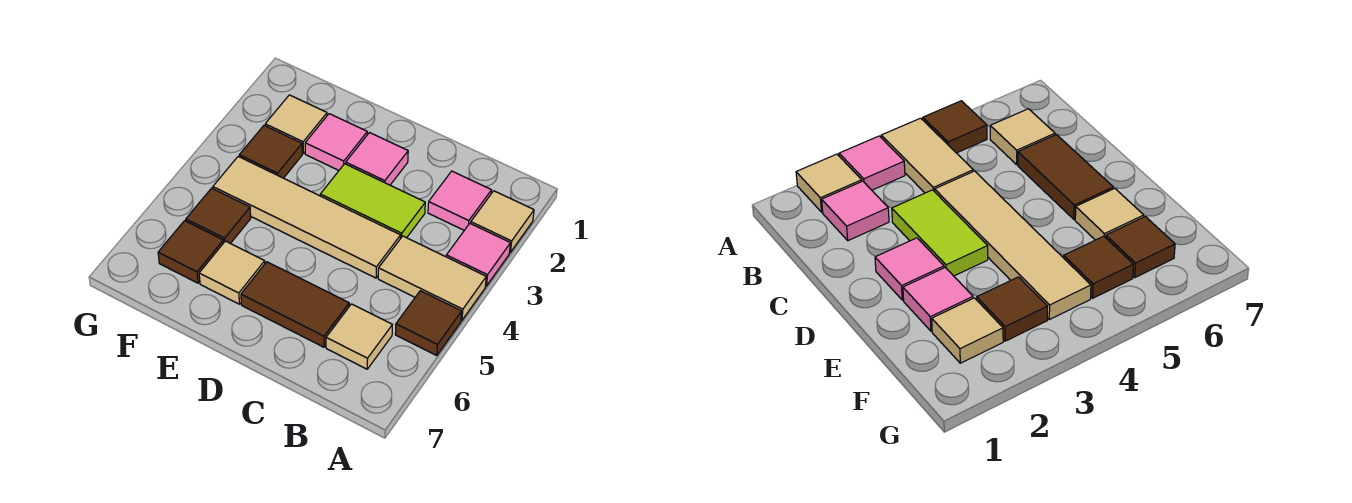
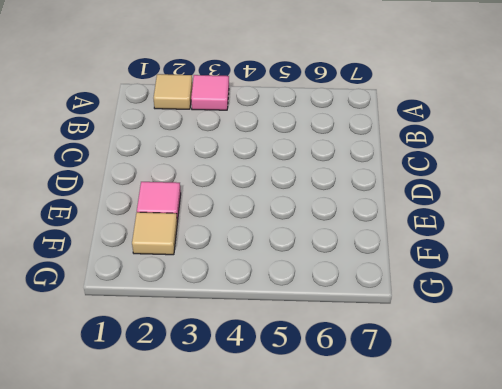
none -> tan 1x2 tile [378,236,486,320]
none -> brown 1x1 tile [395,291,462,356]
none -> pink 1x1 tile [428,171,492,230]

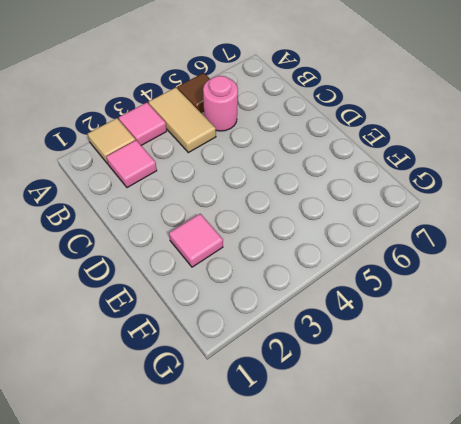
pink 1x1 round brick [203,76,238,131] -> none
none -> tan 1x1 tile [326,304,392,369]
none -> lime 1x2 tile [320,164,425,239]
none -> tan 1x4 tile [213,157,401,278]

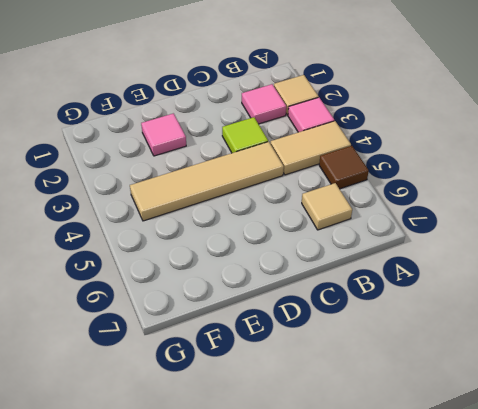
lime 1x1 tile [222,117,268,153] -> lime 1x2 tile [320,164,425,239]
none -> brown 1x2 tile [241,262,349,347]
none -> pink 1x1 tile [346,133,408,185]
none -> tan 1x1 tile [199,241,265,304]

